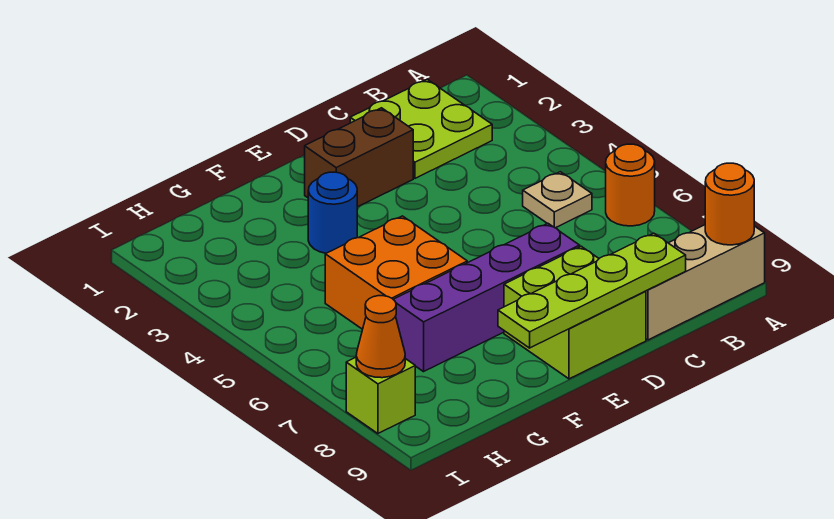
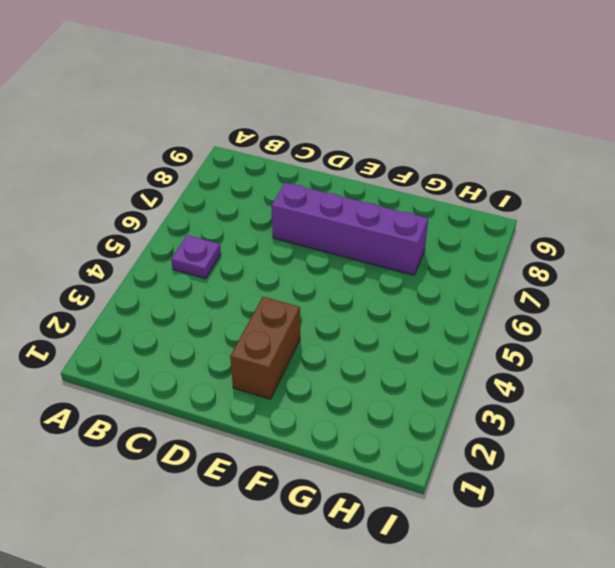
purple 1x1 plate [171,235,221,279] -> tan 1x1 plate [523,172,592,228]
brown 1x2 brick [230,297,300,399] -> brown 1x2 brick turned to [305,108,413,207]
none -> orange 1x1 round brick [606,144,655,226]
none -> tan 1x3 brick [646,225,765,340]
none -> lime 2x2 plate [350,79,492,178]

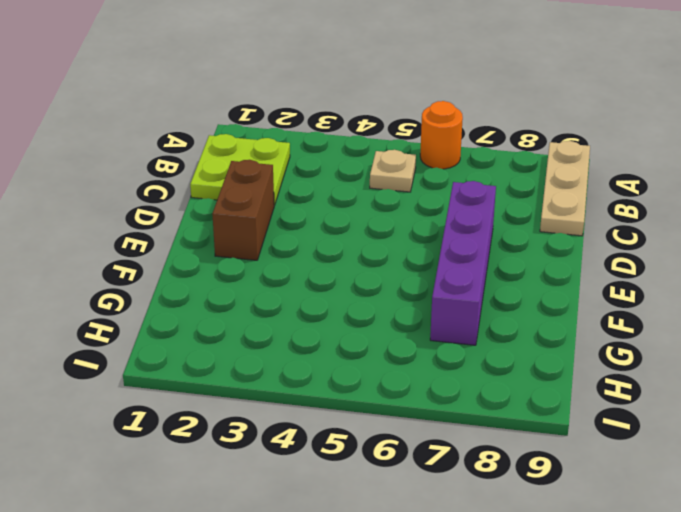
tan 1x3 plate [540,141,590,236] -> tan 1x3 brick [646,225,765,340]
none -> lime 2x2 brick [504,246,646,379]
none -> blue 1x1 round brick [308,172,357,253]
none -> orange 2x2 brick [325,216,467,329]

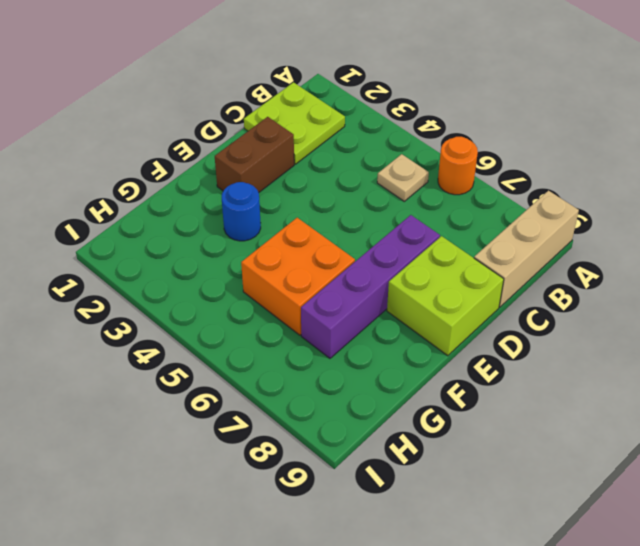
none -> lime 1x1 brick [346,357,415,434]
none -> orange 1x1 round brick [705,163,754,245]
none -> lime 1x4 plate [498,233,686,348]

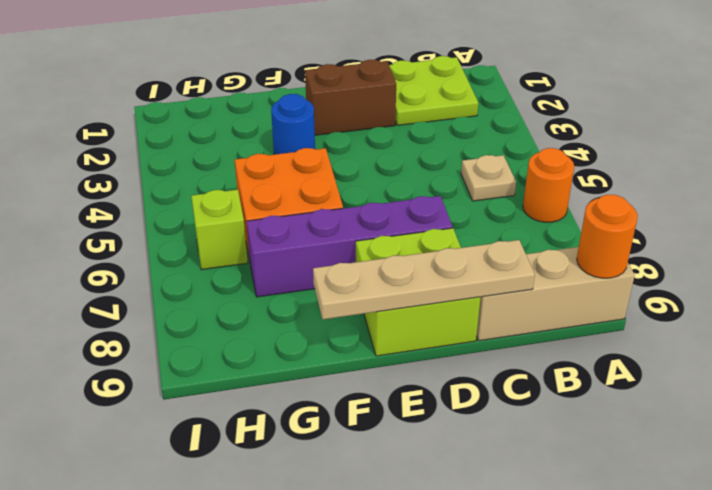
tan 1x4 plate [313,240,535,319] -> lime 1x4 plate [498,233,686,348]
lime 1x1 brick [191,190,248,270] -> lime 1x1 brick moved to [346,357,415,434]
none -> orange 1x1 cone [356,296,405,378]

